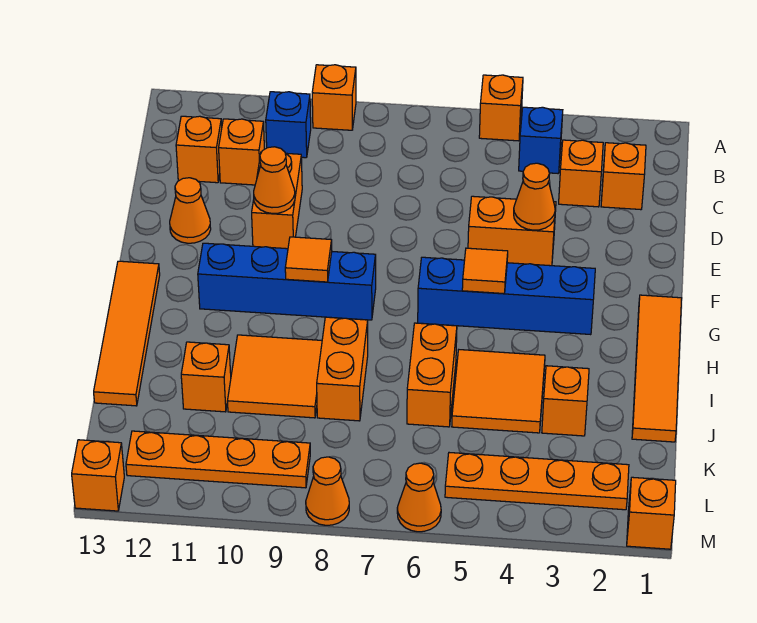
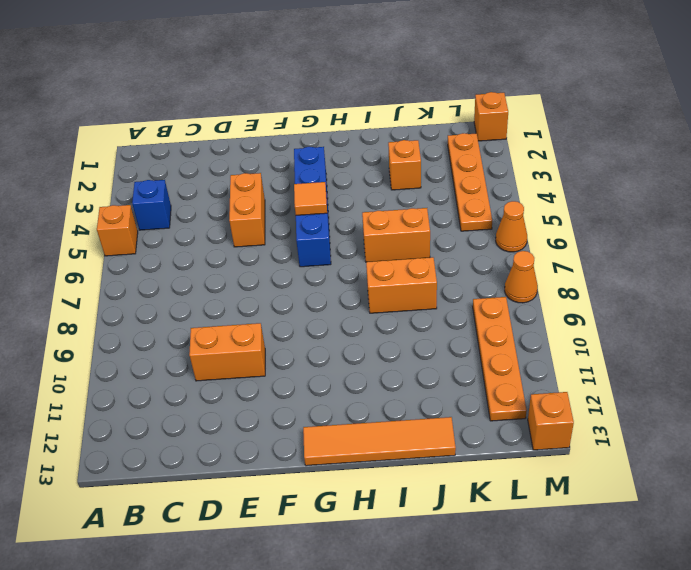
none -> orange 1x1 brick [312,65,356,130]
none -> blue 1x1 brick [266,92,311,158]
none -> orange 1x1 brick [601,143,646,210]
none -> orange 1x1 brick [559,140,603,207]

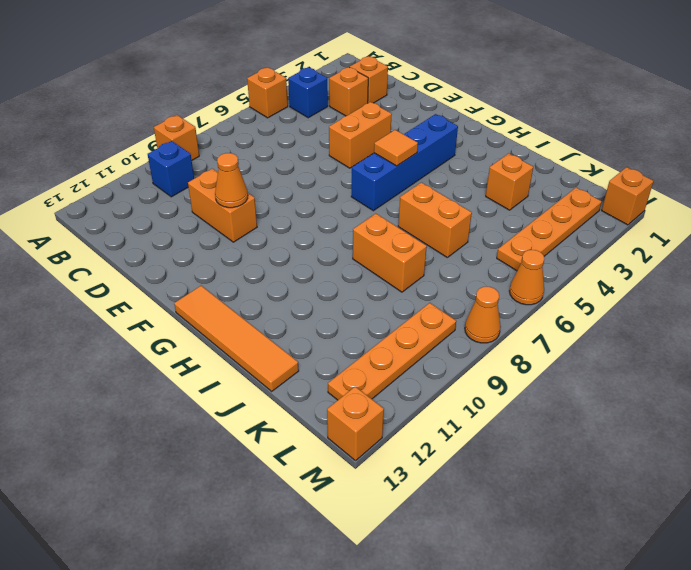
none -> orange 1x1 brick [219,119,264,185]
none -> orange 1x1 brick [176,116,222,183]
none -> orange 1x1 cone [170,178,211,243]
none -> orange 1x4 tile [632,295,682,442]

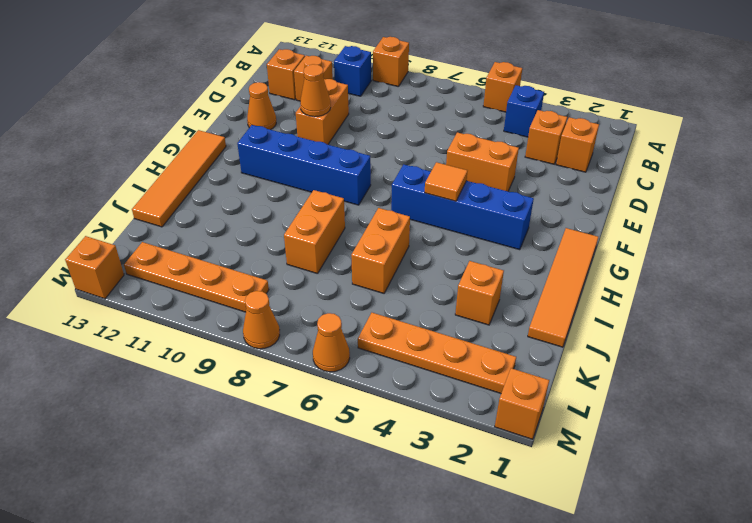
none -> orange 2x2 tile [452,350,545,433]
none -> orange 2x2 tile [227,335,322,418]
none -> orange 1x1 brick [181,342,231,412]
none -> orange 1x1 cone [514,163,555,230]

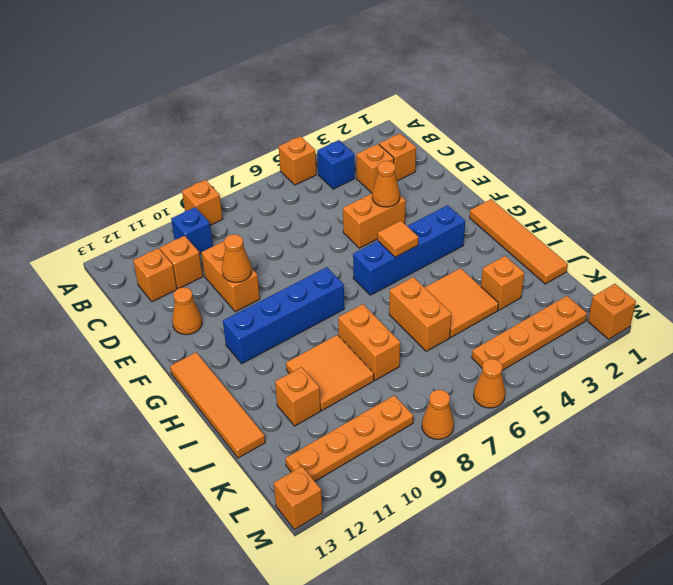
none -> orange 1x1 tile [285,237,332,282]

